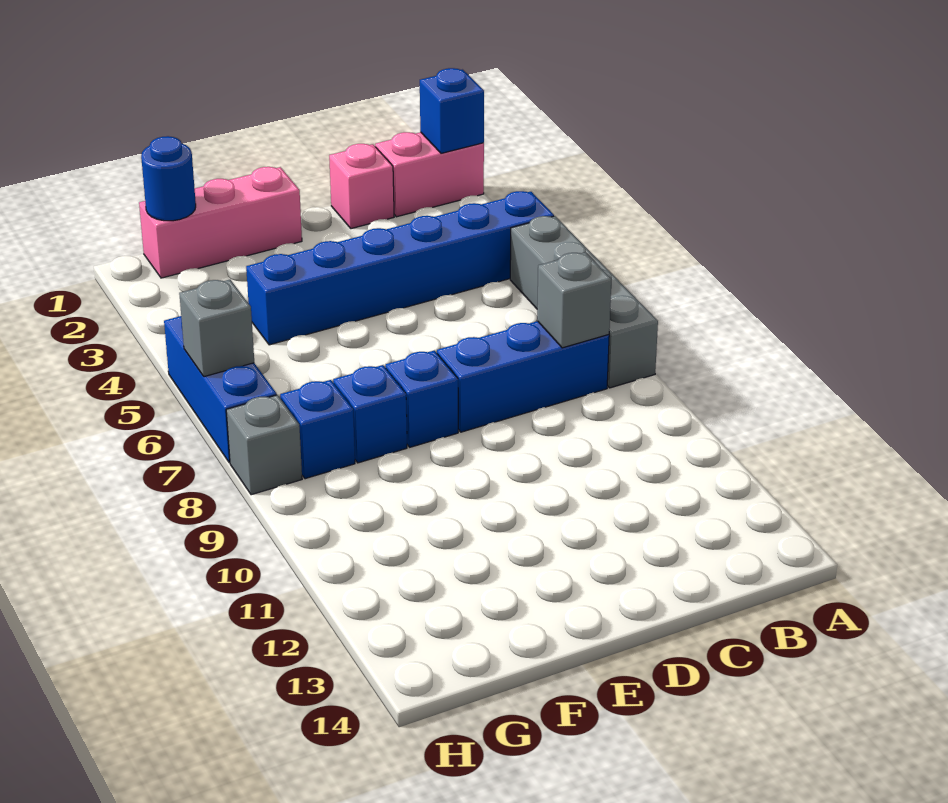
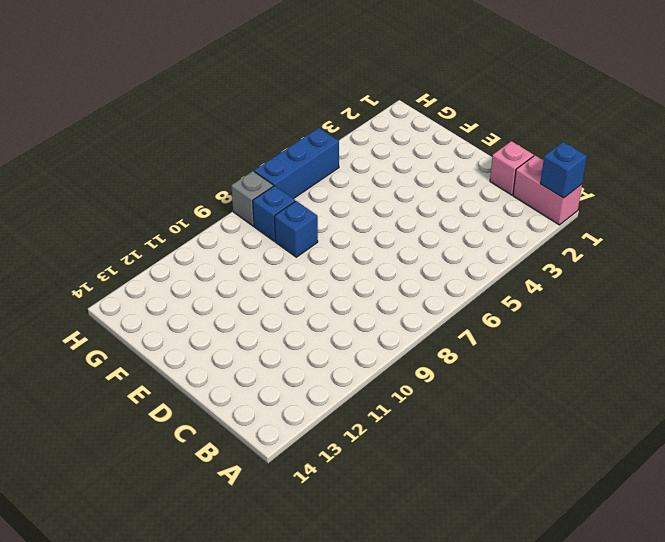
none -> blue 1x6 brick [246,191,554,345]
none -> grey 1x4 brick [510,216,658,388]
none -> blue 1x3 brick [437,321,609,432]

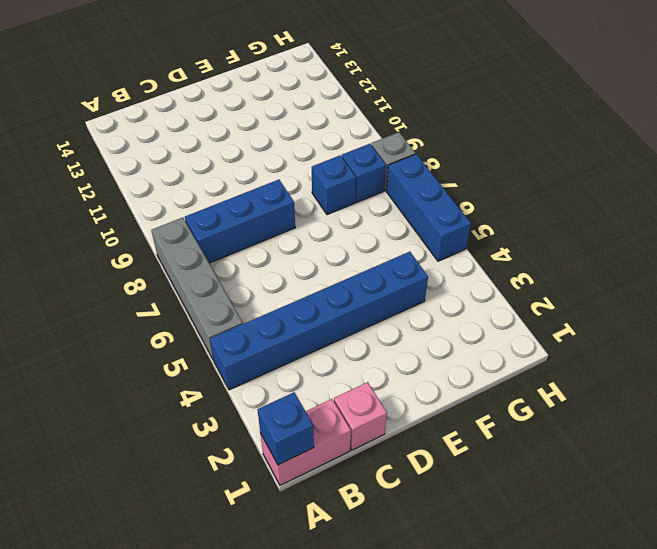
none -> pink 1x3 brick [139,167,302,278]
none -> blue 1x1 brick [386,351,458,447]
none -> grey 1x1 brick [537,252,611,348]

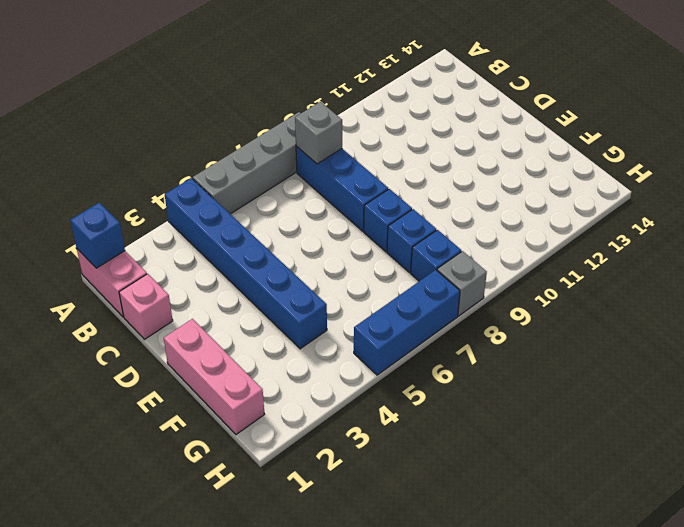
none -> blue 1x1 round brick [141,136,196,221]
none -> grey 1x1 brick [179,280,254,377]

